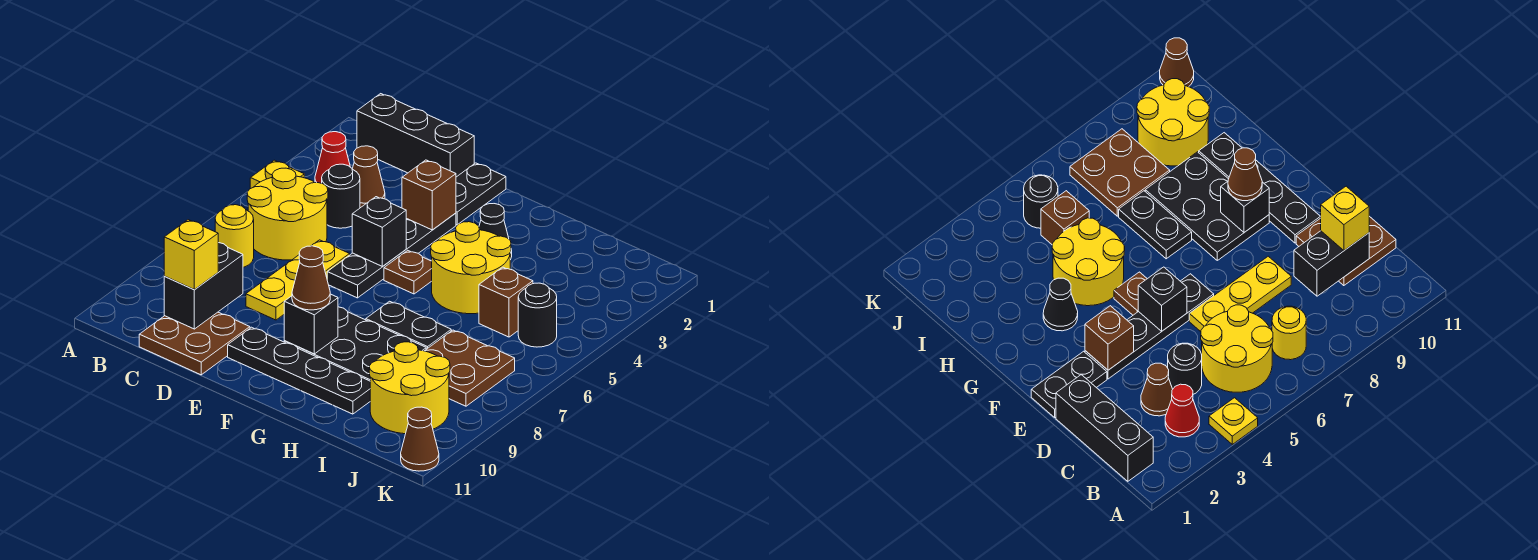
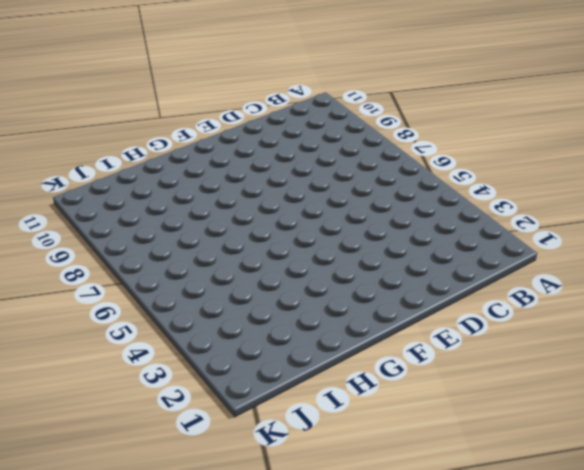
none -> yellow 1x1 plate [250,160,304,189]
none -> black 1x3 brick [357,94,474,177]
none -> red 1x1 cone [315,132,350,183]

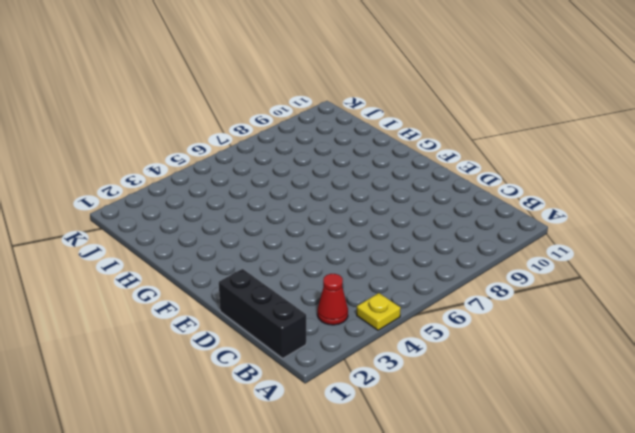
none -> yellow 2x2 round brick [247,168,328,260]
none -> yellow 1x1 round brick [215,205,254,267]
none -> brown 1x1 cone [353,146,385,208]

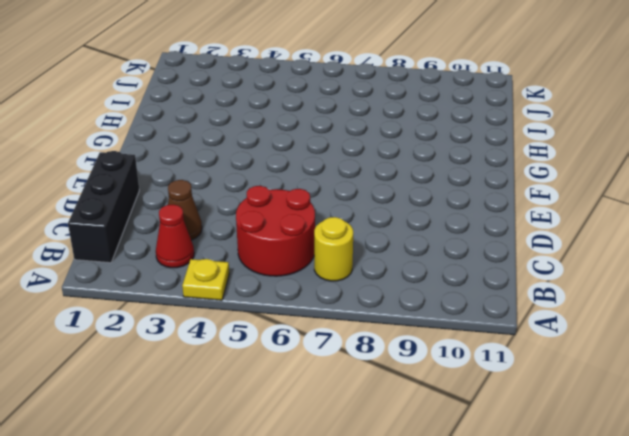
red 2x2 round brick [236,186,315,276] -> yellow 2x2 round brick [247,168,328,260]
none -> black 1x1 round brick [322,164,360,228]
none -> brown 2x2 plate [139,312,250,375]
none -> yellow 1x3 plate [246,240,350,320]

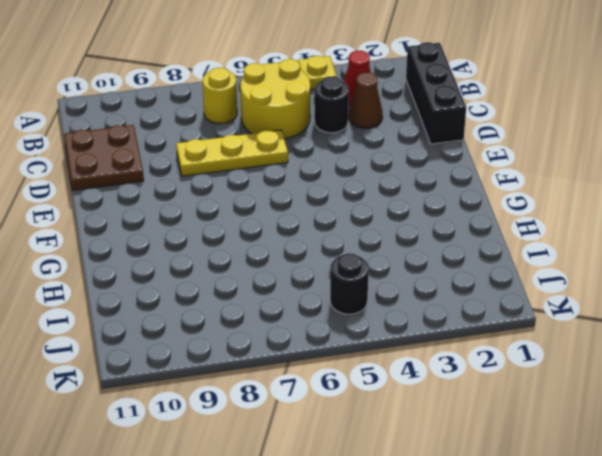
none -> black 1x2 plate [456,163,506,225]
none -> black 1x4 plate [327,213,456,298]
none -> black 1x4 plate [228,327,370,414]

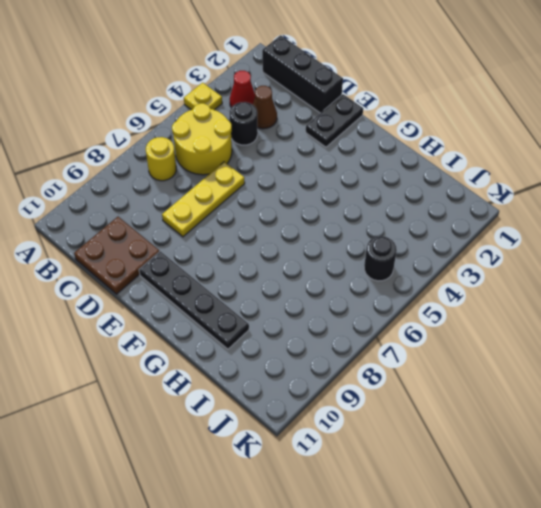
none -> black 1x4 plate [327,213,456,298]
none -> brown 1x1 plate [384,250,432,294]
none -> black 2x3 plate [284,307,426,381]

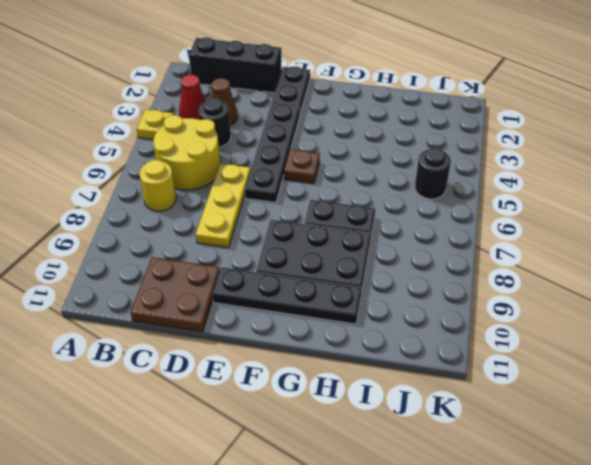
none -> black 1x1 cone [479,204,512,260]
none -> yellow 2x2 round brick [431,222,511,314]
none -> brown 1x1 brick [479,267,533,337]

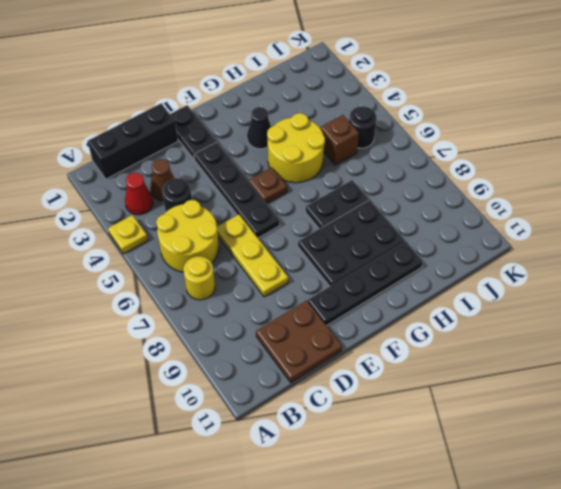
none -> brown 2x2 plate [425,330,515,406]
none -> yellow 2x2 round brick [369,342,450,434]
none -> brown 1x1 cone [401,407,439,471]

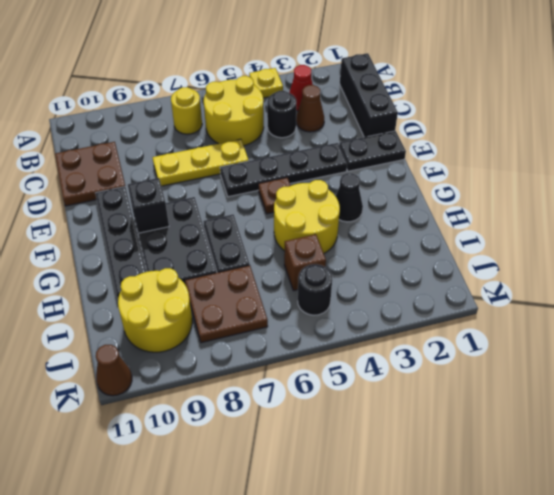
none -> black 1x2 brick [164,243,243,329]
none -> brown 1x1 brick [402,160,456,230]
none -> black 1x1 brick [352,197,406,267]

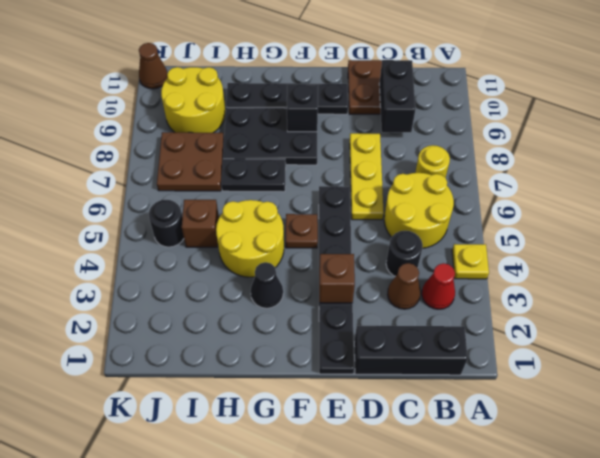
none -> black 1x1 brick [352,197,406,267]
none -> yellow 1x1 brick [164,220,218,289]
none -> brown 1x1 cone [292,246,330,310]

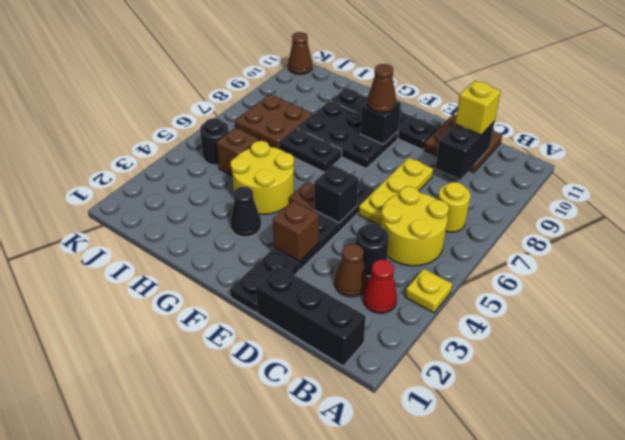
none -> yellow 2x2 round brick [369,342,450,434]

